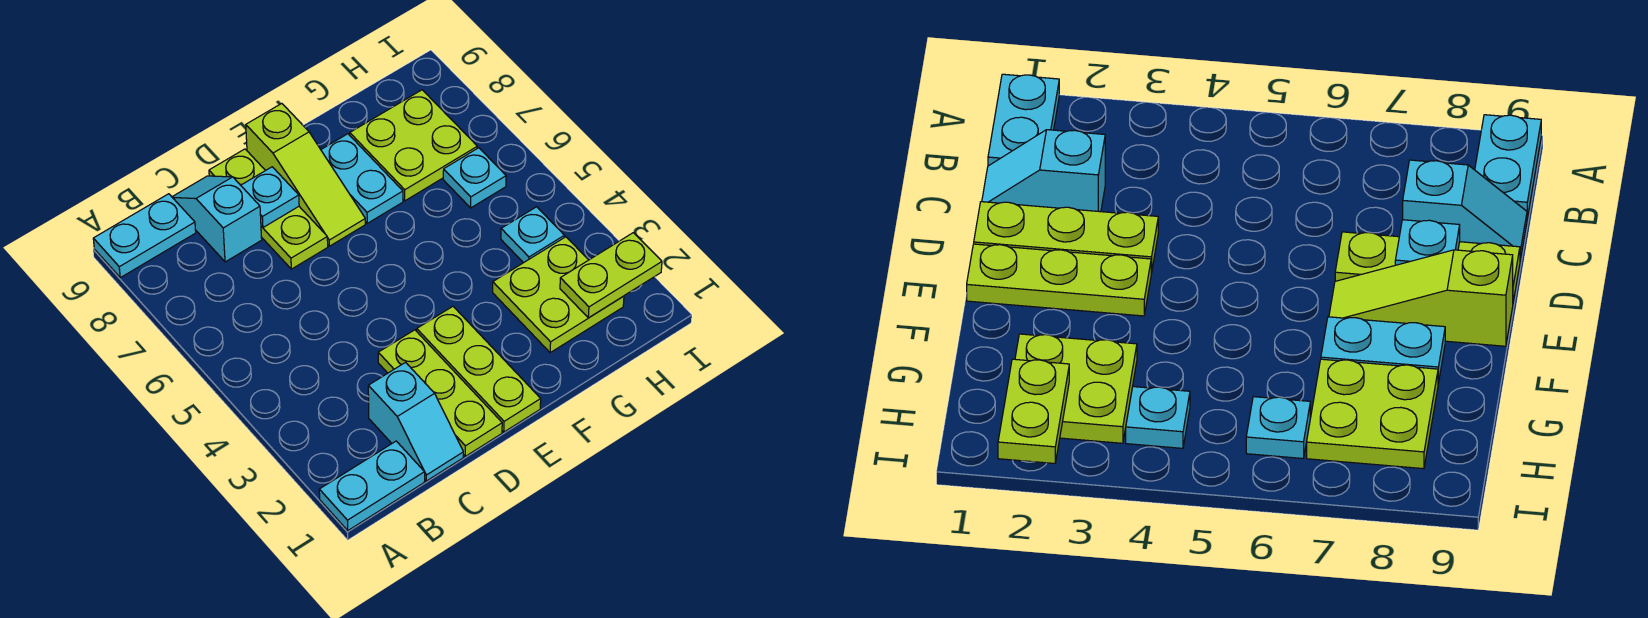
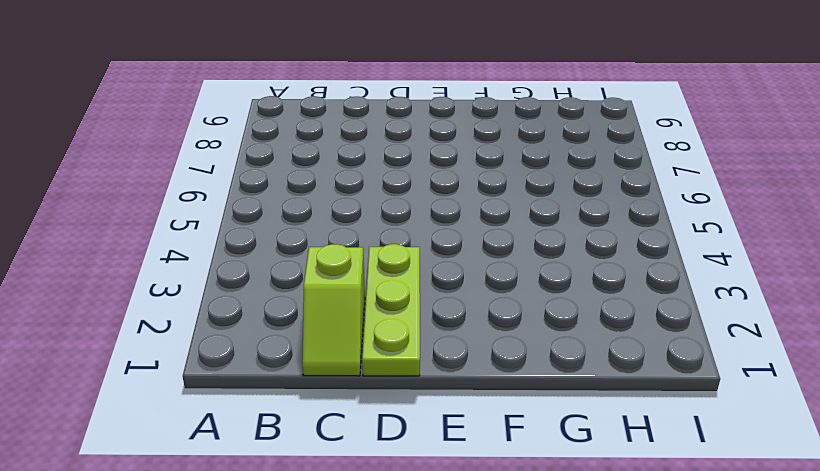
lime 1x2 slope [302,244,365,376] -> cyan 1x2 slope [368,362,463,481]
none -> cyan 1x2 plate [319,441,425,530]
none -> cyan 1x2 plate [93,194,196,278]
none -> cyan 1x2 slope [172,176,262,262]

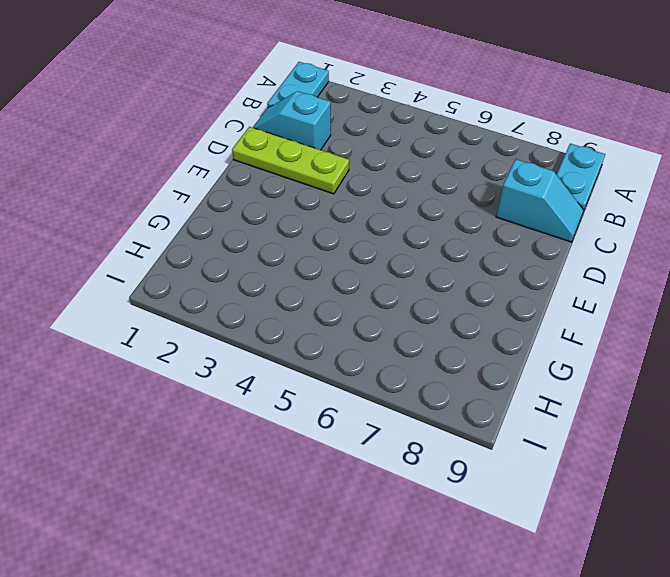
none -> lime 1x3 plate [209,149,328,269]
none -> lime 1x3 plate [417,307,541,432]
none -> lime 1x3 slope [246,104,365,246]

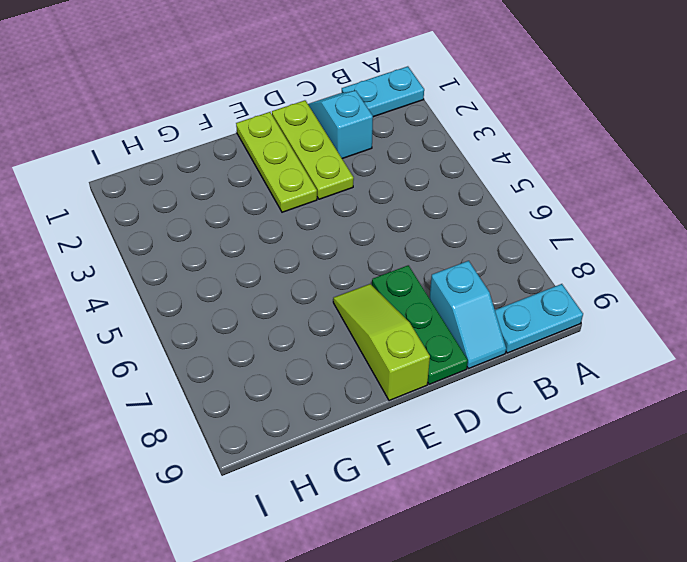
green 1x3 plate [372,265,468,384] -> lime 1x3 plate [209,149,328,269]
none -> cyan 1x2 plate [321,134,403,223]
none -> lime 2x2 plate [493,237,624,353]
none -> lime 2x2 plate [350,90,477,201]

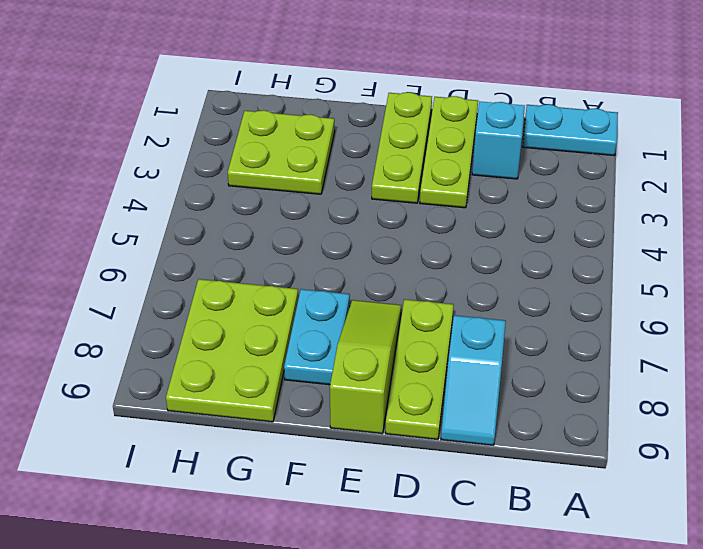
lime 2x3 plate [166,279,298,422] -> lime 2x2 plate [350,90,477,201]
none -> cyan 1x2 plate [93,194,196,278]
none -> cyan 1x1 plate [501,207,564,263]
none -> cyan 1x1 plate [443,148,506,208]

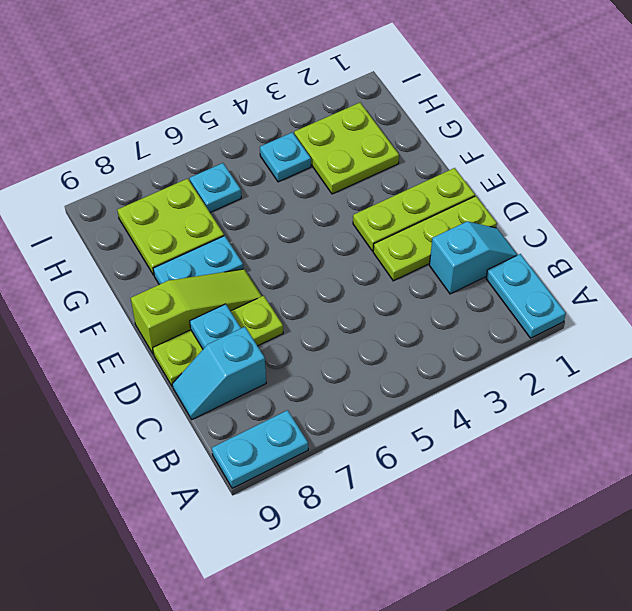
cyan 1x2 plate [212,410,308,488] -> cyan 1x2 plate turned to [93,194,196,278]
none -> lime 1x2 plate [560,233,662,318]

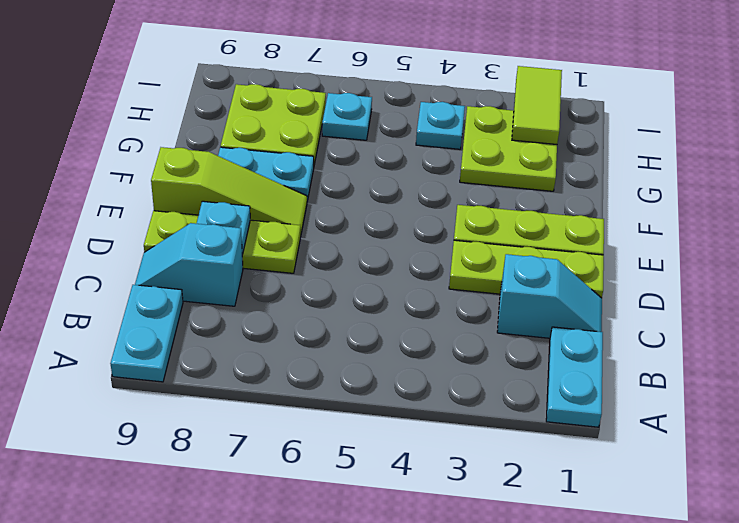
lime 1x2 tile [512,66,562,144] -> lime 1x2 plate [560,233,662,318]

